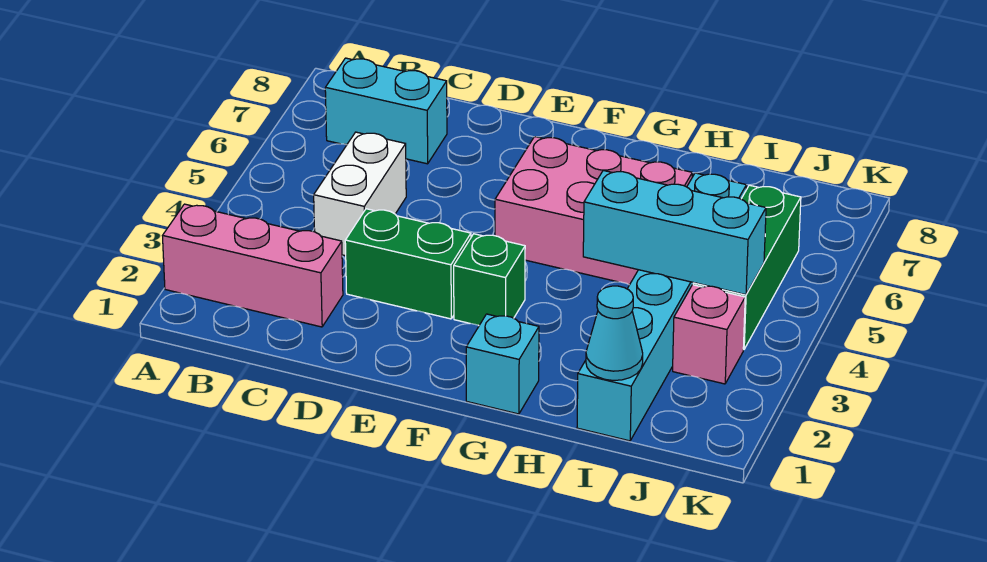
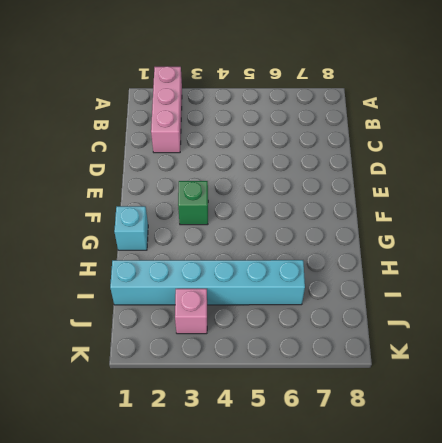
none -> cyan 1x2 brick [325,58,447,164]
none -> white 1x2 brick [314,132,406,256]
none -> green 1x2 brick [345,209,471,319]

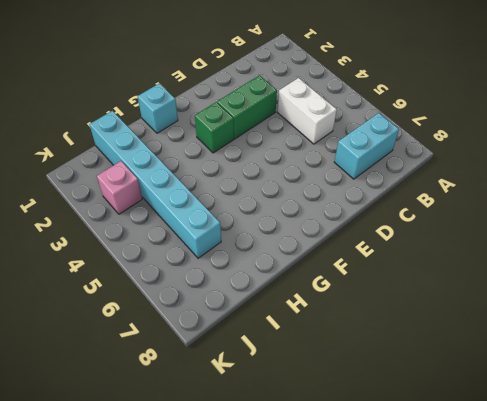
none -> pink 1x3 brick [162,204,343,327]
none -> pink 2x3 brick [495,137,692,285]
none -> green 1x3 brick [693,185,801,349]

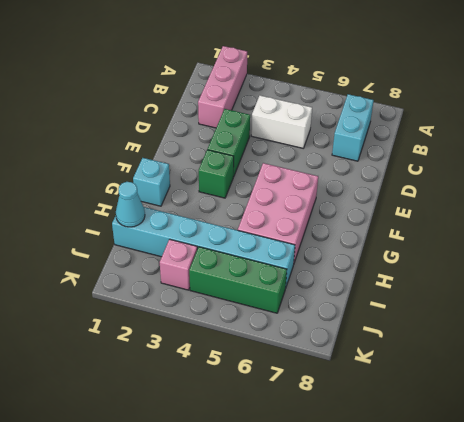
none -> cyan 1x3 brick [583,170,766,295]

